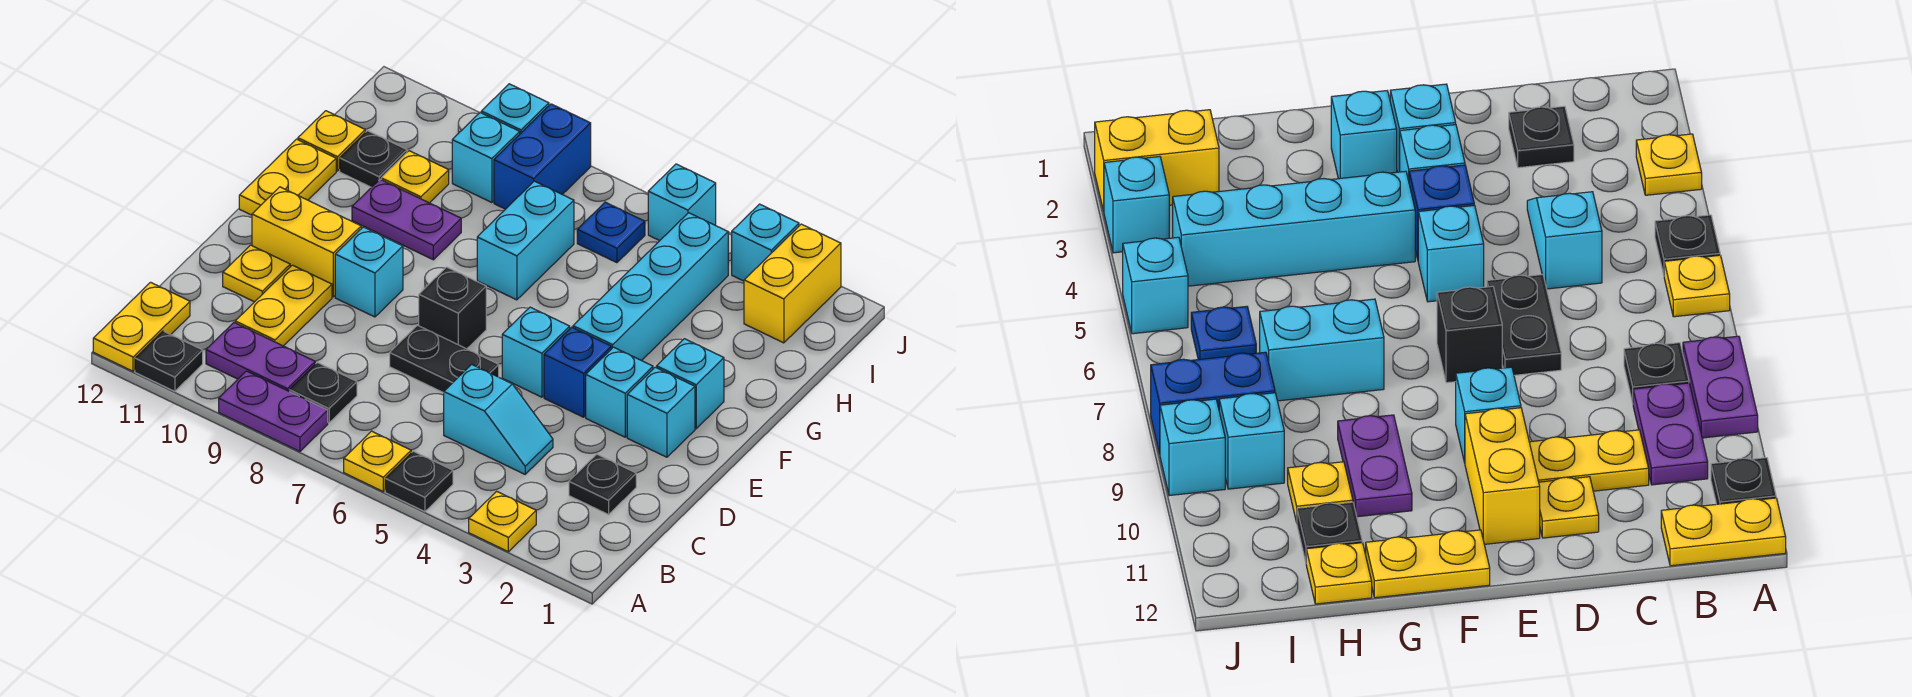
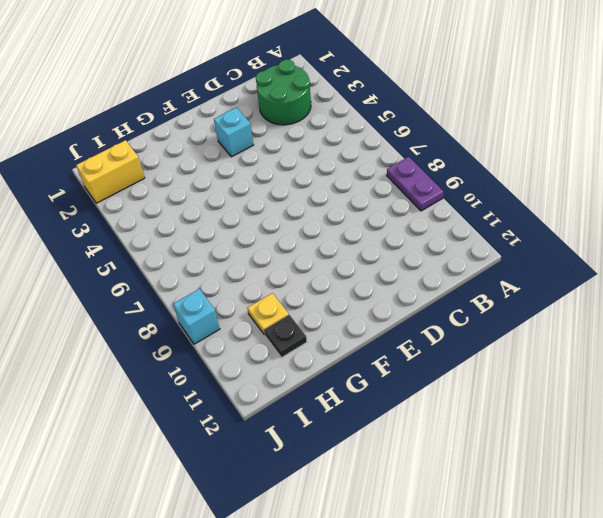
green 2x2 round brick [256,60,311,125] -> black 1x1 plate [569,454,636,515]
none -> yellow 1x1 plate [469,491,536,552]
none -> black 1x1 plate [385,451,453,512]
none -> yellow 1x1 plate [344,431,411,491]
none -> black 1x1 plate [135,331,203,391]

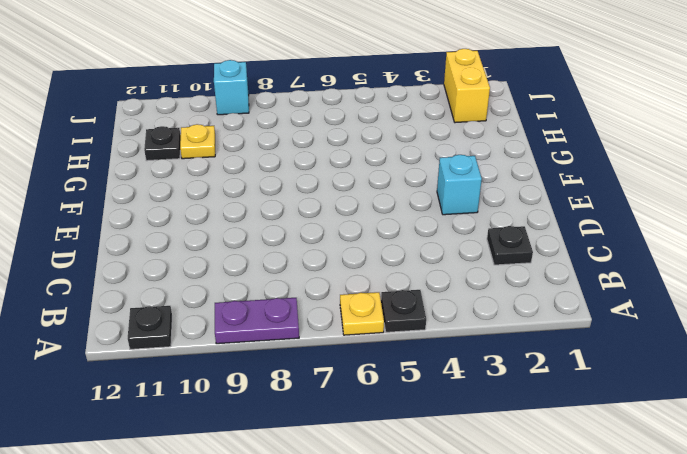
none -> yellow 1x1 plate [469,491,536,552]
none -> yellow 1x2 plate [93,282,190,371]
none -> black 1x1 plate [289,363,357,423]
none -> purple 1x2 plate [206,323,315,391]

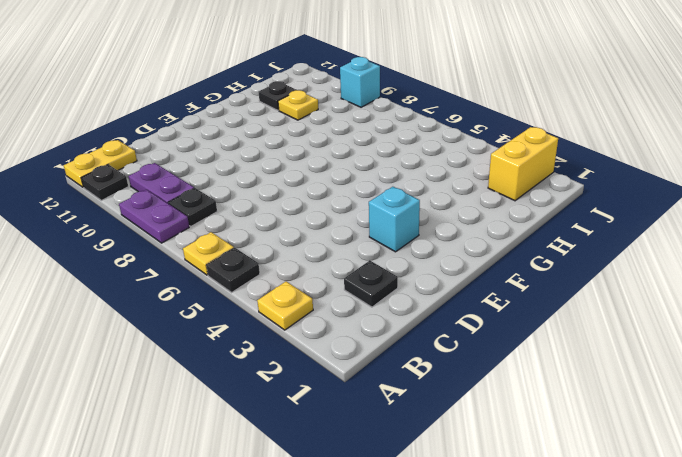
none -> cyan 1x2 slope [444,364,553,474]
none -> yellow 1x2 plate [235,265,332,346]
none -> black 1x2 plate [390,325,499,393]
none -> yellow 1x1 plate [223,245,290,302]

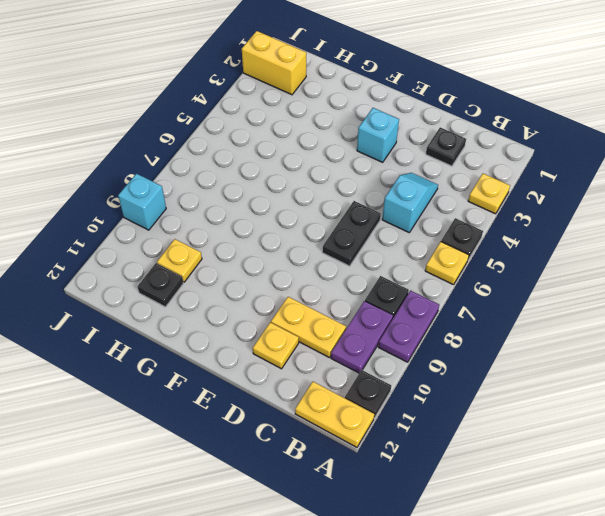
none -> cyan 1x1 brick [627,367,695,457]
none -> blue 1x1 brick [544,327,611,417]
none -> cyan 1x1 brick [502,307,570,397]
none -> black 1x1 brick [419,267,486,349]

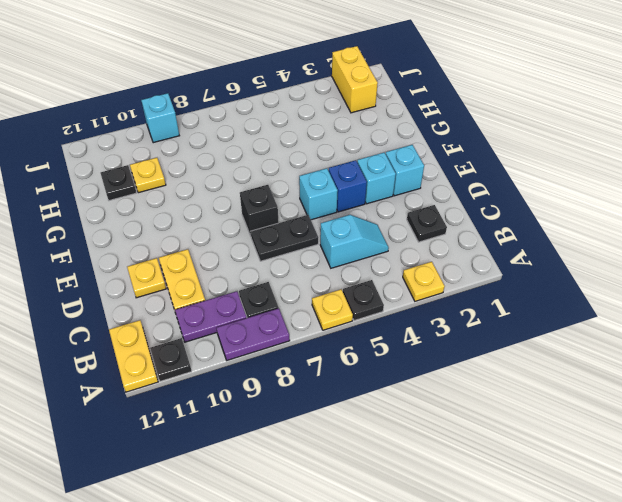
none -> cyan 1x1 brick [335,227,403,317]
none -> yellow 1x2 brick [252,187,361,297]
none -> cyan 1x1 brick [657,339,724,429]
none -> cyan 1x4 brick [573,213,728,361]

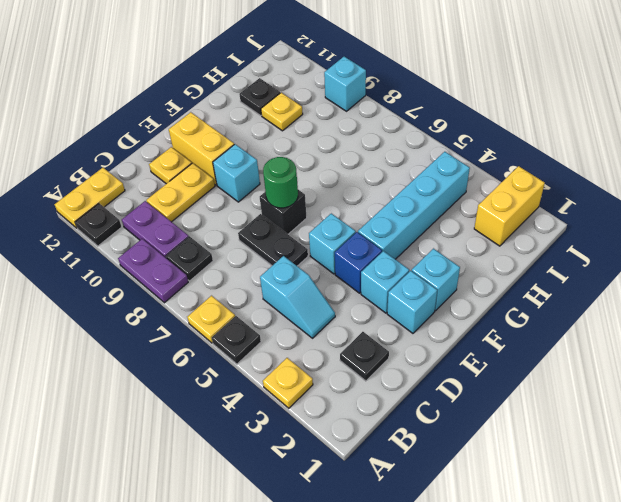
green 1x1 round brick [263,157,298,208] -> none
none -> yellow 1x2 plate [239,139,336,215]
none -> cyan 1x2 brick [477,181,574,300]
none -> purple 1x2 plate [352,180,461,260]
none -> yellow 1x1 plate [298,111,365,171]

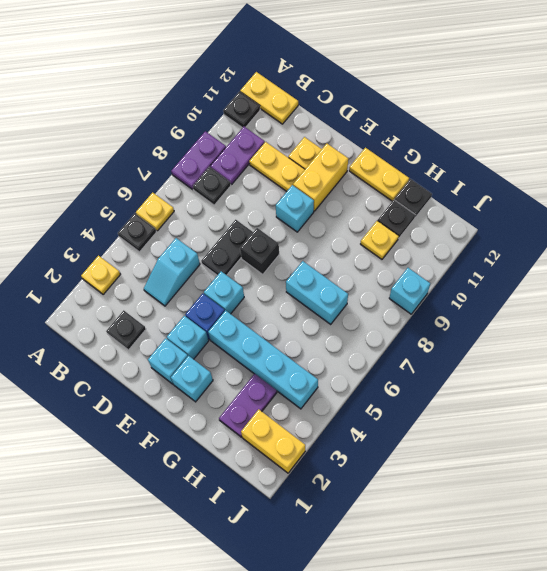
purple 1x2 plate [219,374,277,437] -> purple 1x2 plate moved to [352,180,461,260]
black 1x1 plate [394,179,432,217] -> yellow 1x1 plate [298,111,365,171]
none -> blue 1x1 plate [577,202,645,263]
none -> blue 1x2 brick [494,104,591,209]
none -> cyan 1x1 brick [452,113,520,203]
none -> cyan 1x1 brick [732,204,799,281]

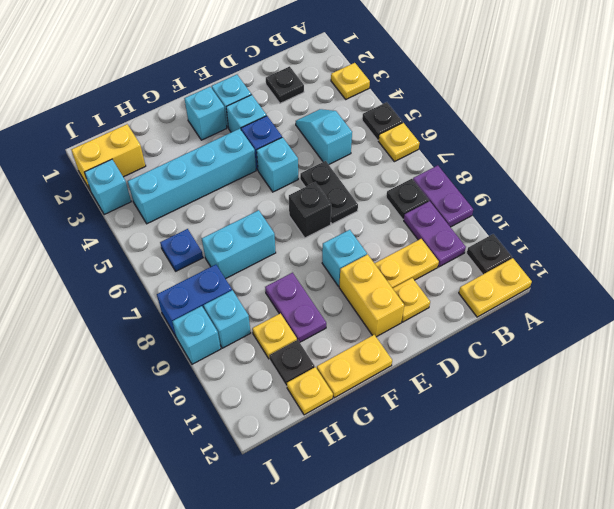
none -> cyan 1x1 brick [648,164,716,241]

